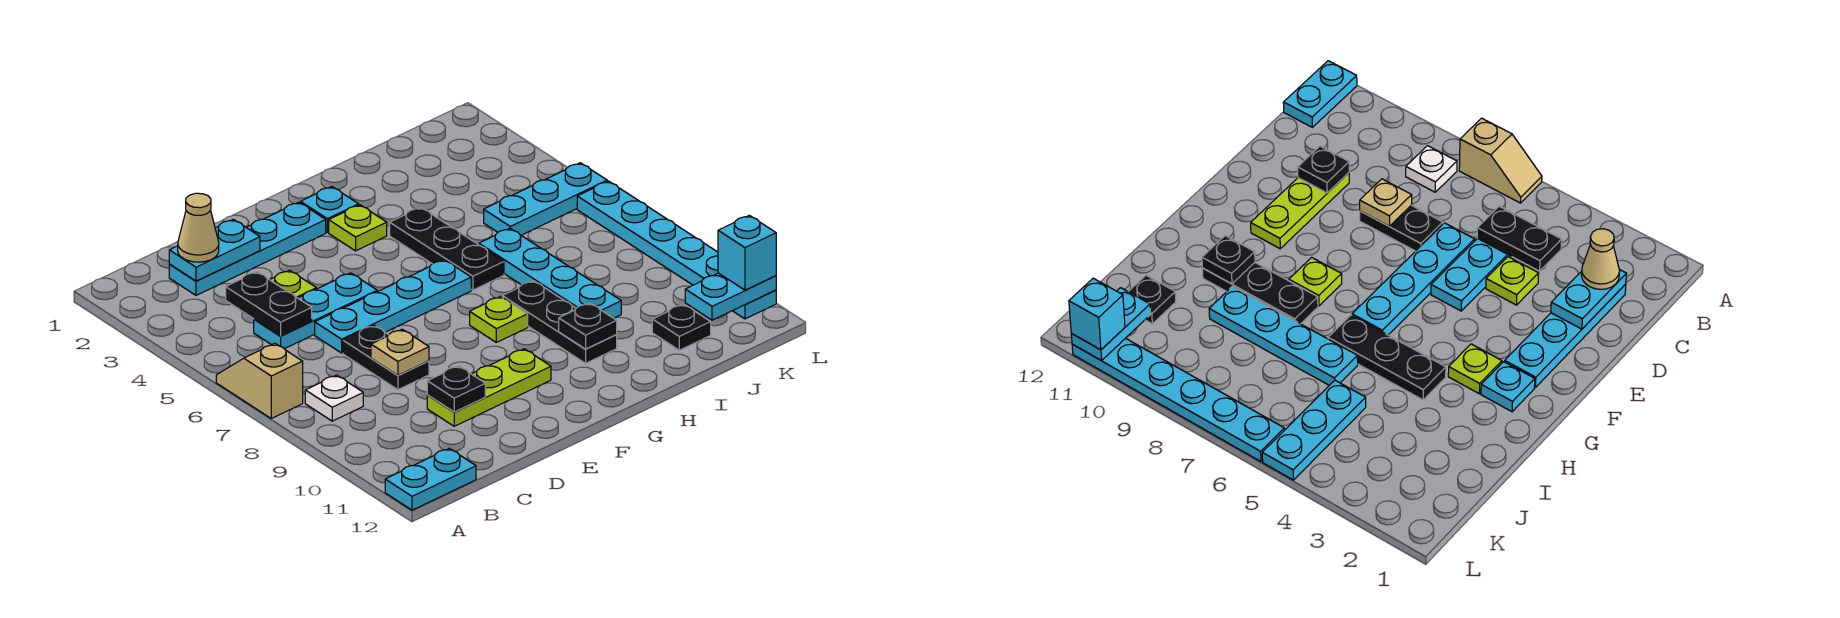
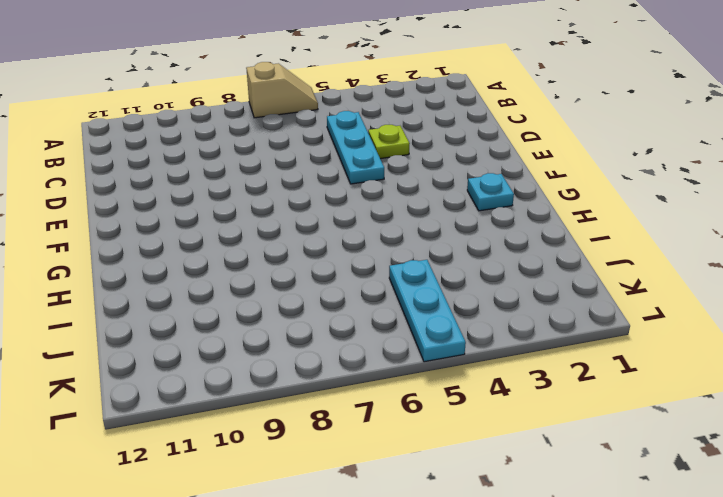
none -> cyan 1x2 plate [385,448,476,510]
none -> white 1x1 plate [305,375,363,421]
none -> cyan 1x4 plate [169,202,326,295]

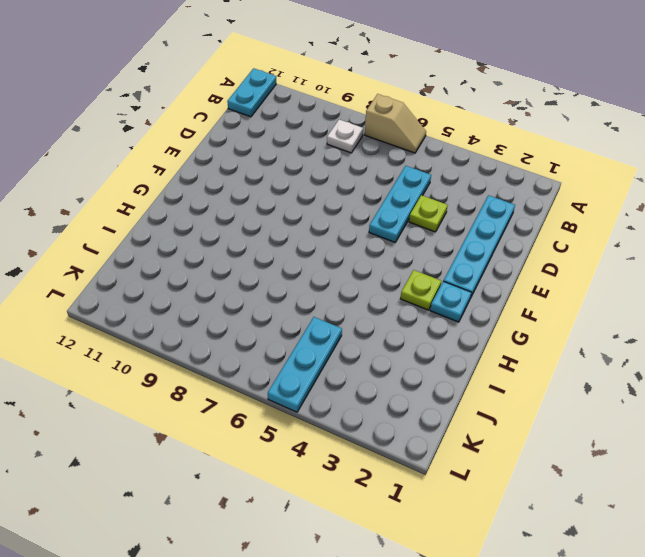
none -> cyan 1x4 plate [315,260,471,353]
none -> black 1x2 plate [343,325,429,390]
none -> lime 1x3 plate [427,349,551,426]

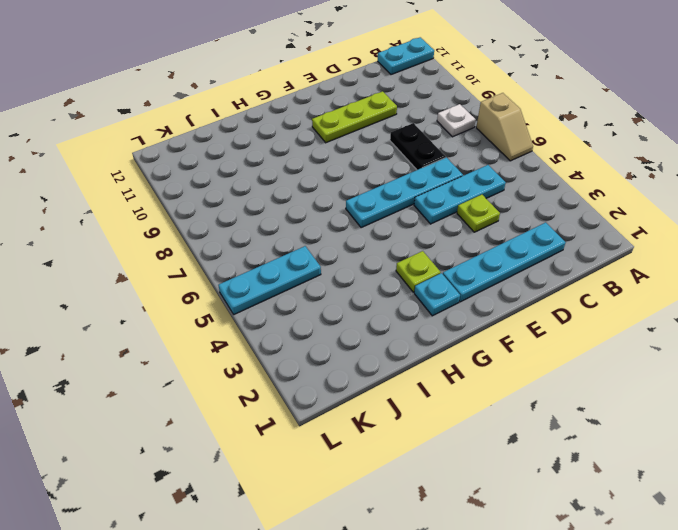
none -> lime 1x1 plate [470,296,528,342]
none -> black 1x3 plate [390,208,504,290]
none -> black 1x3 plate [502,281,617,363]

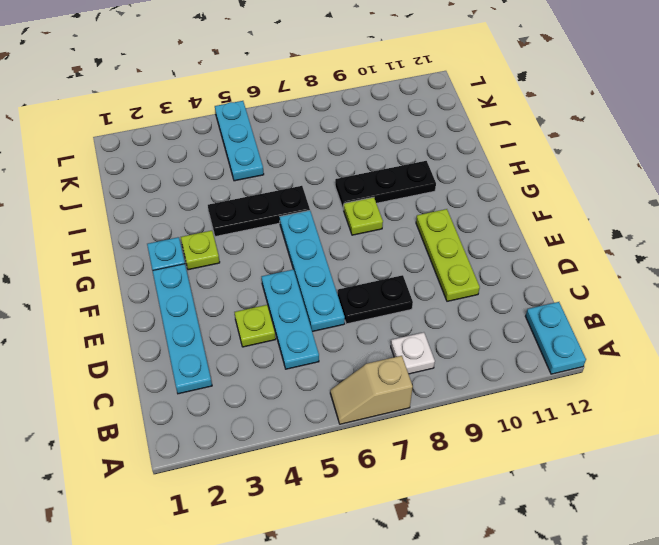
none -> cyan 1x4 plate [479,228,621,318]
none -> black 1x1 plate [652,304,711,350]
none -> cyan 1x6 plate [577,181,776,319]

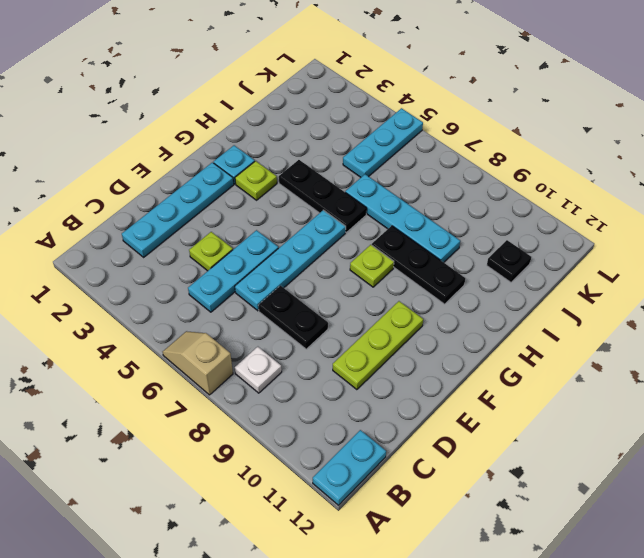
none -> cyan 1x6 plate [577,181,776,319]
none -> cyan 1x2 plate [169,219,260,281]
none -> black 1x2 plate [226,272,312,336]

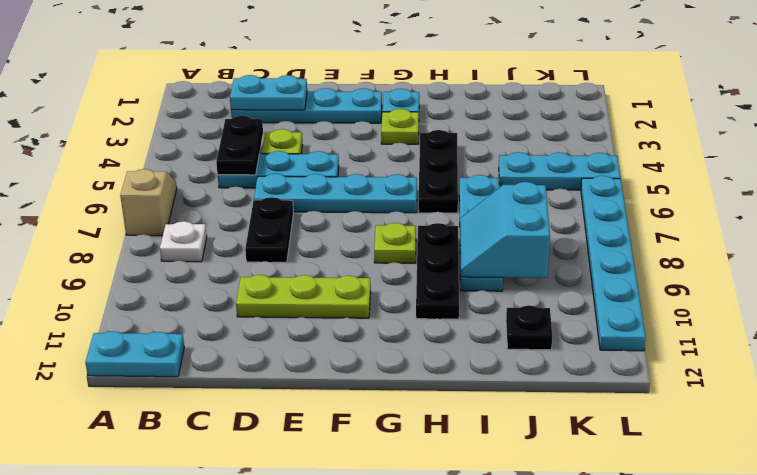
cyan 2x2 slope [460,182,550,278] -> none
none -> tan 1x1 plate [371,329,429,375]
none -> black 1x1 plate [427,366,485,412]
none -> black 1x1 plate [559,303,617,349]

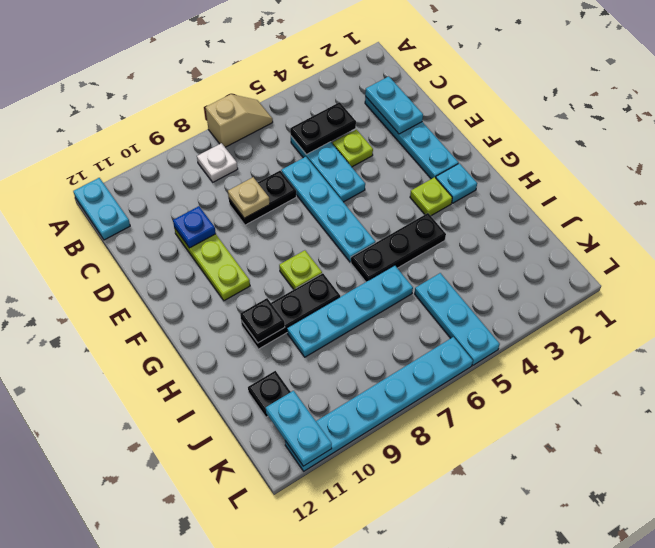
blue 1x1 plate [173,206,216,248] -> black 1x1 plate [427,366,485,412]
none -> tan 1x1 cone [178,193,219,262]
none -> cyan 1x1 brick [718,215,776,290]

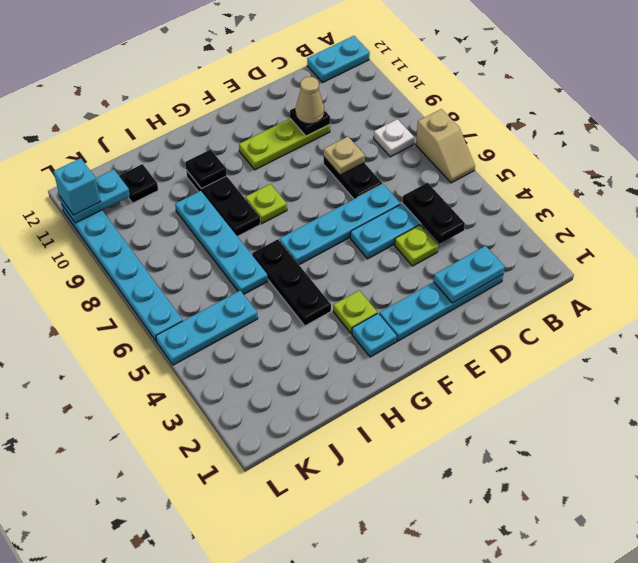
tan 1x1 cone [295,77,324,124] -> tan 1x1 cone moved to [178,193,219,262]

